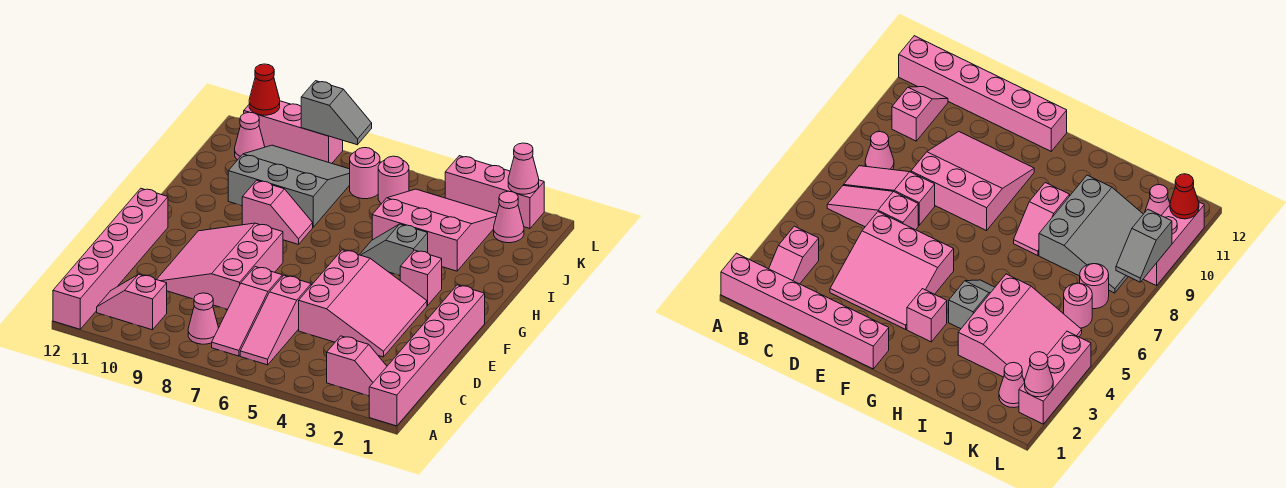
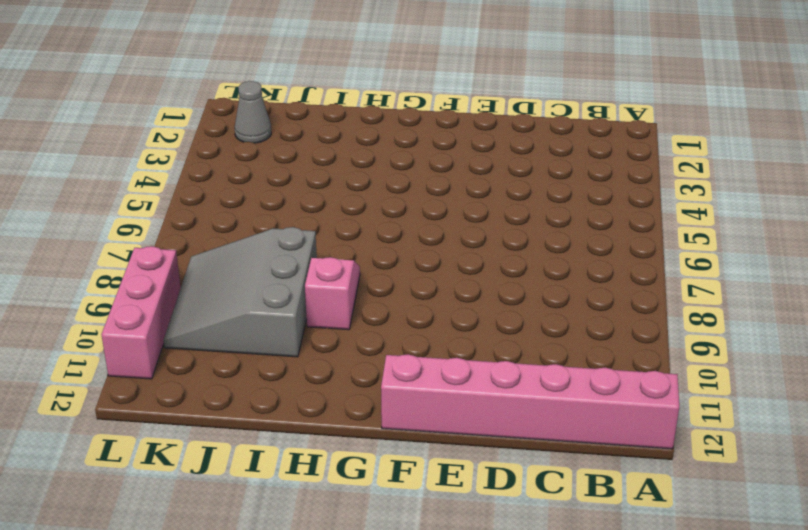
grey 1x1 cone [235,81,271,143] -> pink 1x1 cone [494,191,524,243]
none -> pink 1x6 brick [369,285,485,426]
none -> pink 1x2 slope [327,336,387,396]
none -> pink 1x3 slope [240,275,311,365]

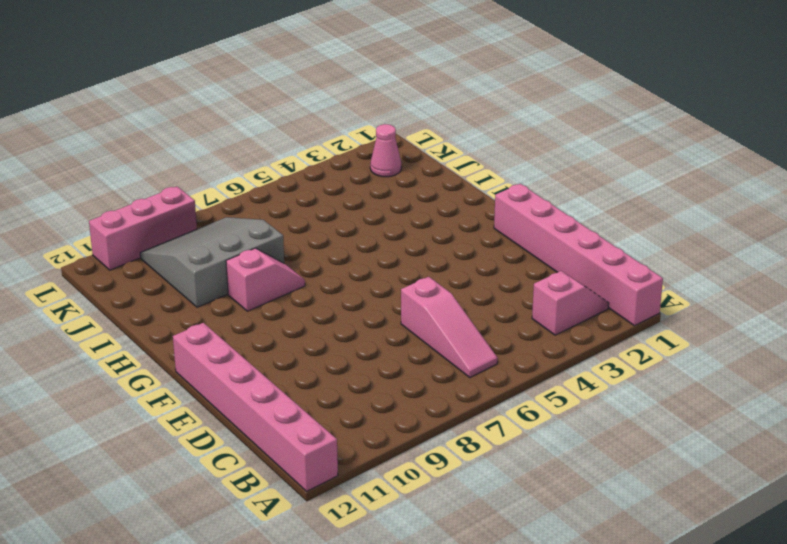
none -> pink 1x3 slope [212,267,282,356]
none -> pink 1x1 cone [188,293,218,344]
none -> pink 1x2 slope [97,274,167,330]

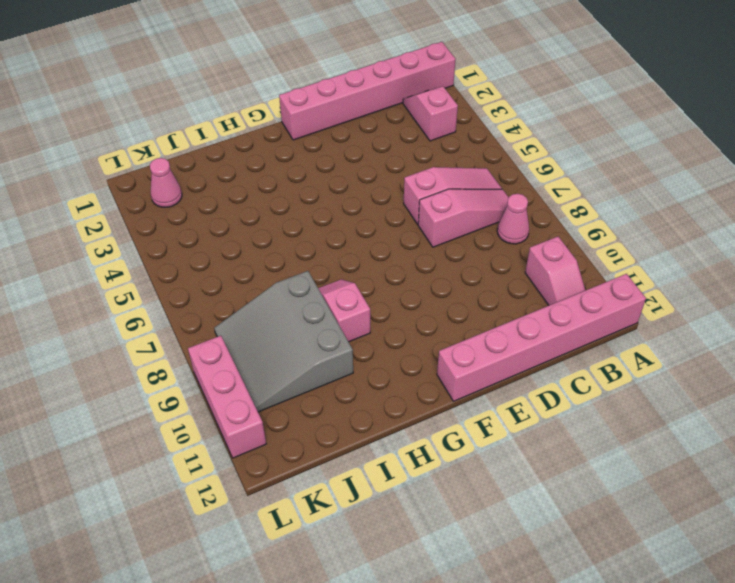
none -> pink 3x3 slope [299,250,427,357]
none -> pink 3x3 slope [157,223,283,309]
none -> pink 1x1 brick [400,250,442,305]

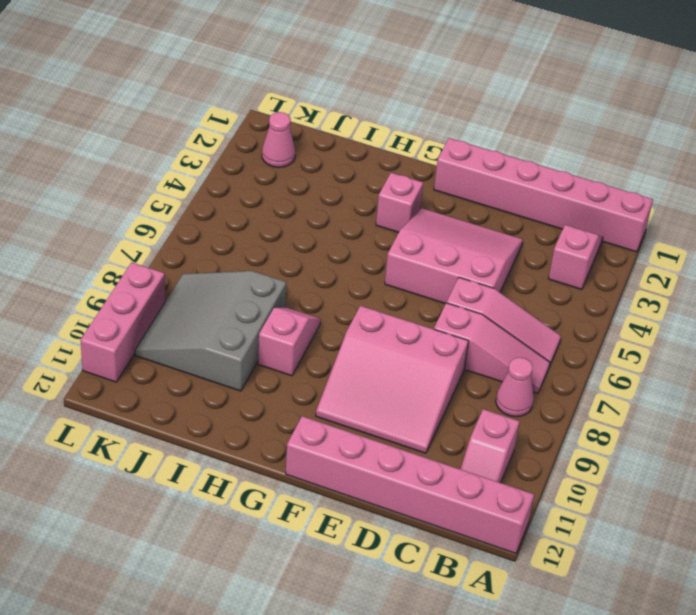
none -> grey 1x2 slope [360,224,428,276]
none -> pink 3x3 slope [372,189,497,271]
none -> pink 1x1 round brick [378,156,409,204]

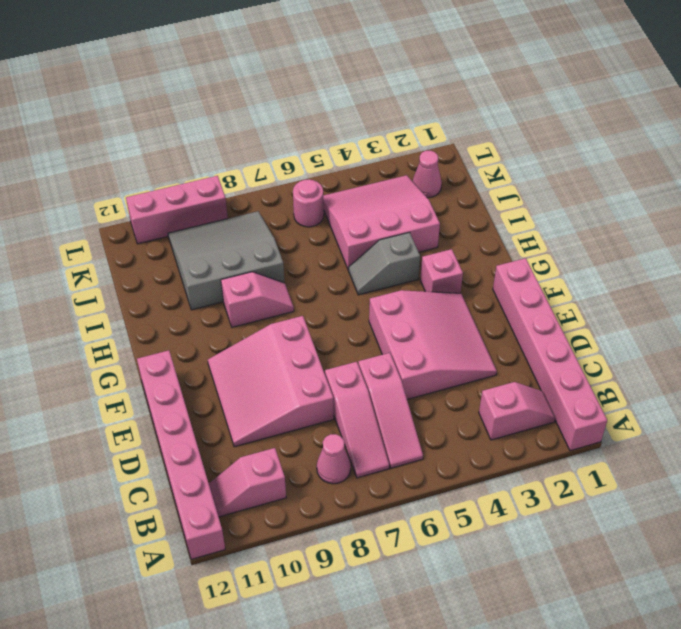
none -> pink 1x1 round brick [350,148,380,199]
none -> pink 1x1 cone [235,112,265,160]
none -> pink 1x3 brick [445,156,544,229]

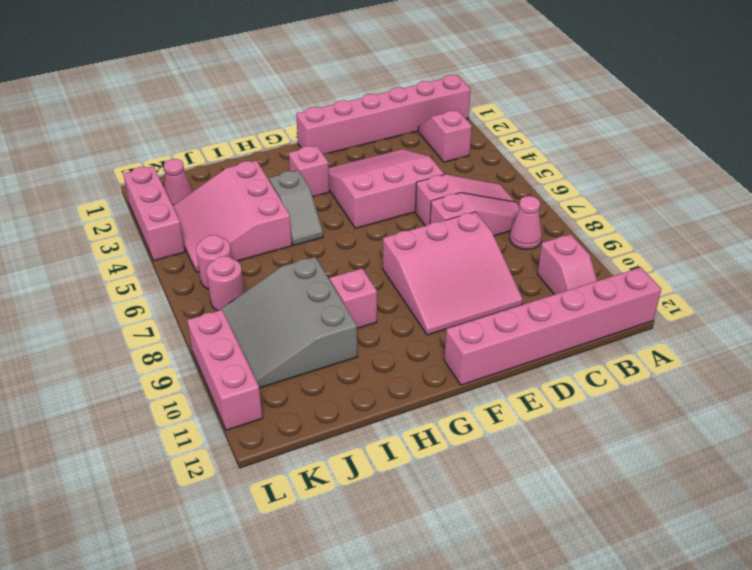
none -> pink 1x1 cone [235,112,265,160]
none -> pink 1x1 cone [508,143,539,194]
none -> grey 1x2 slope [301,81,372,145]

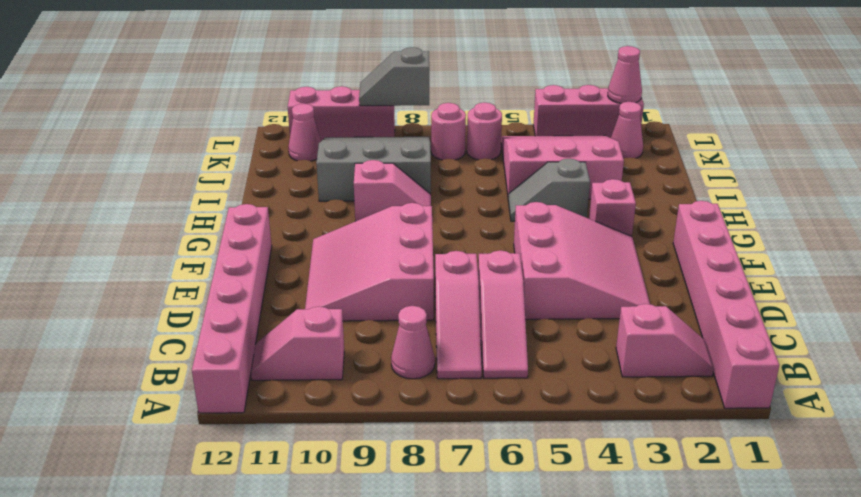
grey 1x2 slope [359,47,429,106] -> grey 1x2 slope turned to [301,81,372,145]
none -> red 1x1 cone [249,64,280,115]

